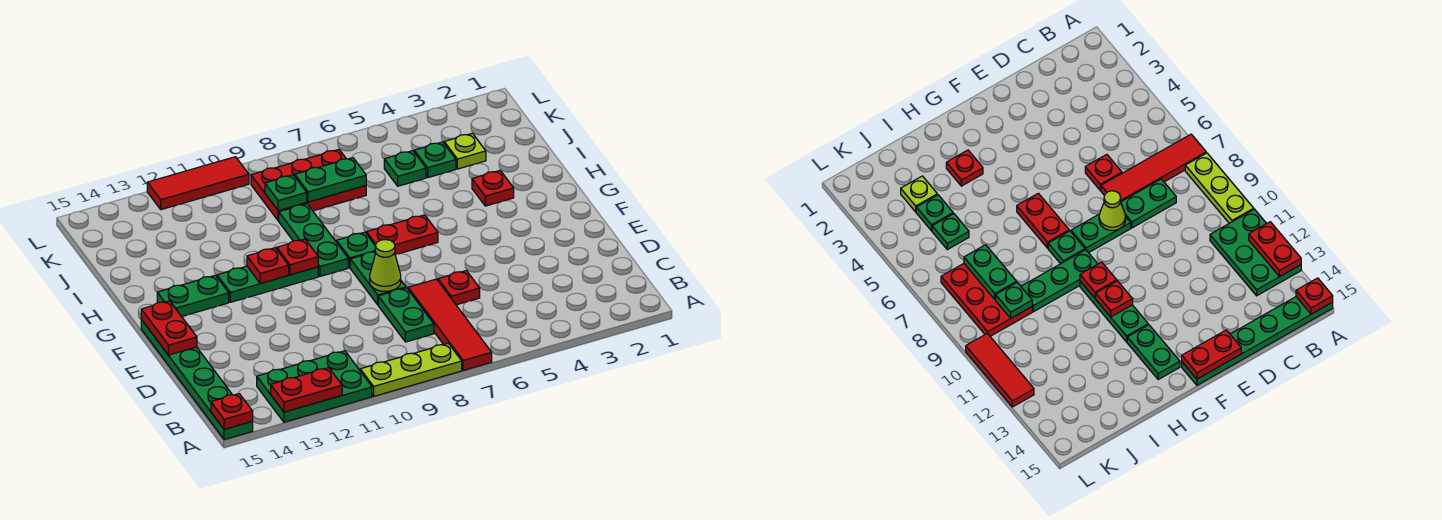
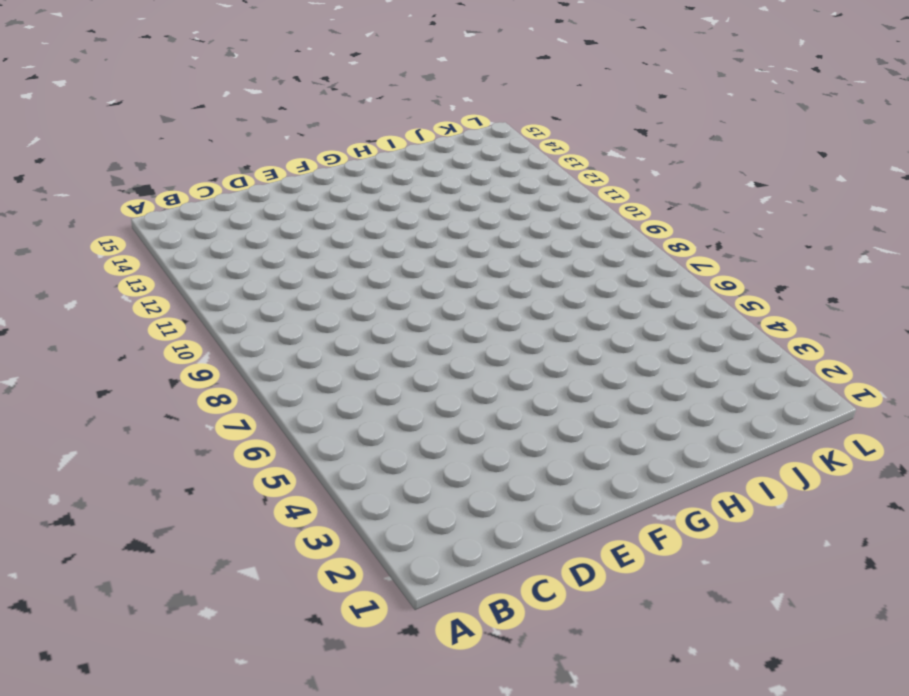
none -> red 1x4 tile [408,279,492,371]
none -> lime 1x3 plate [360,343,462,396]
none -> green 2x3 plate [257,351,372,422]

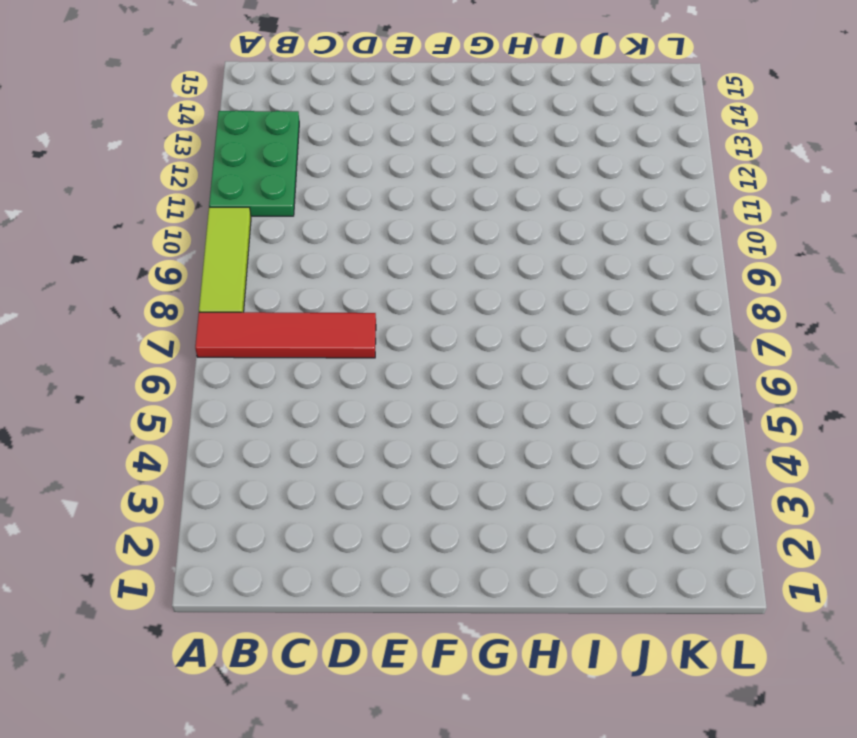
lime 1x3 tile [199,207,251,312] -> lime 1x3 plate [360,343,462,396]
none -> green 1x6 plate [141,320,253,440]
none -> green 1x2 plate [378,288,434,342]
none -> red 1x1 plate [438,271,480,305]

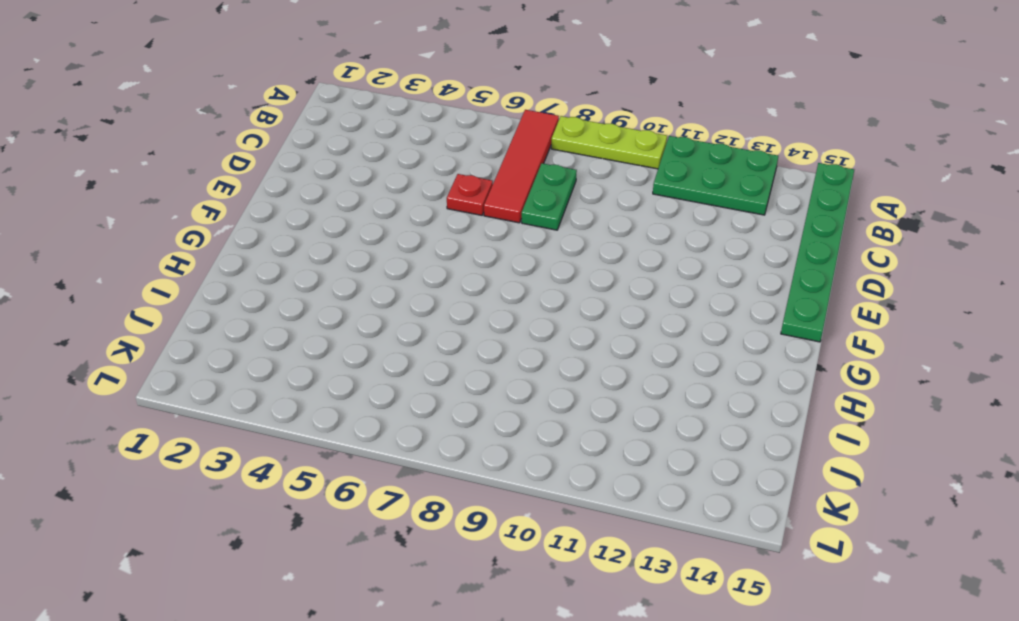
none -> green 1x2 plate [350,252,406,305]
none -> red 1x2 plate [366,215,438,255]
none -> green 1x1 plate [337,232,375,267]

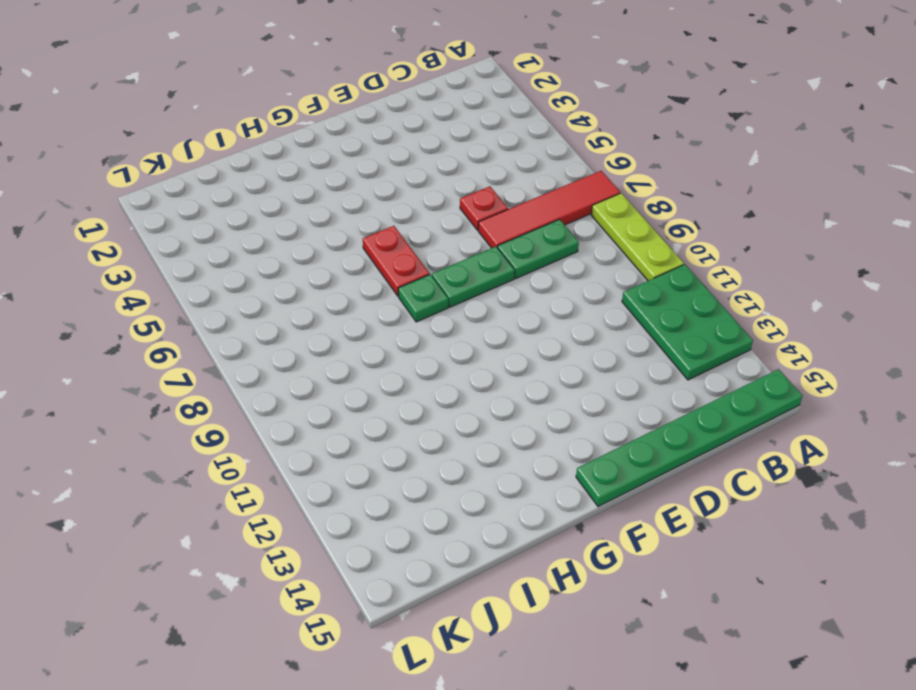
none -> green 1x3 plate [279,204,348,276]
none -> green 1x3 plate [217,266,318,302]
none -> green 1x2 plate [157,275,229,316]

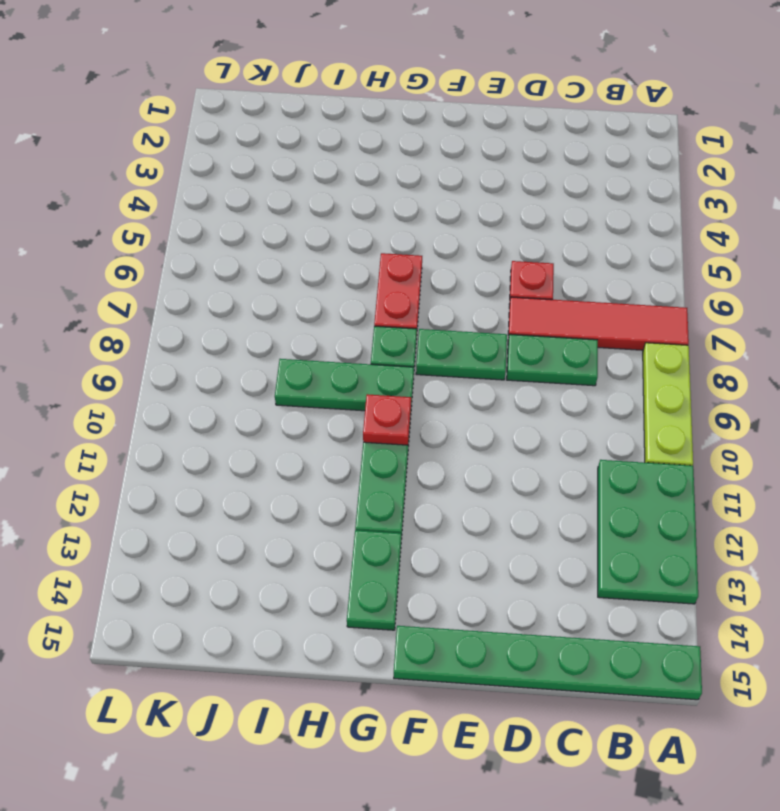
none -> red 1x1 plate [472,171,514,206]
none -> lime 1x1 plate [444,133,486,169]
none -> green 1x1 plate [414,142,456,178]

